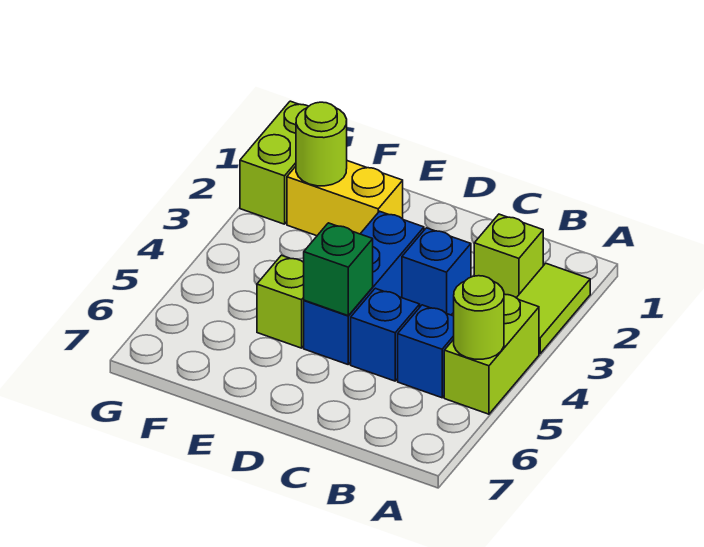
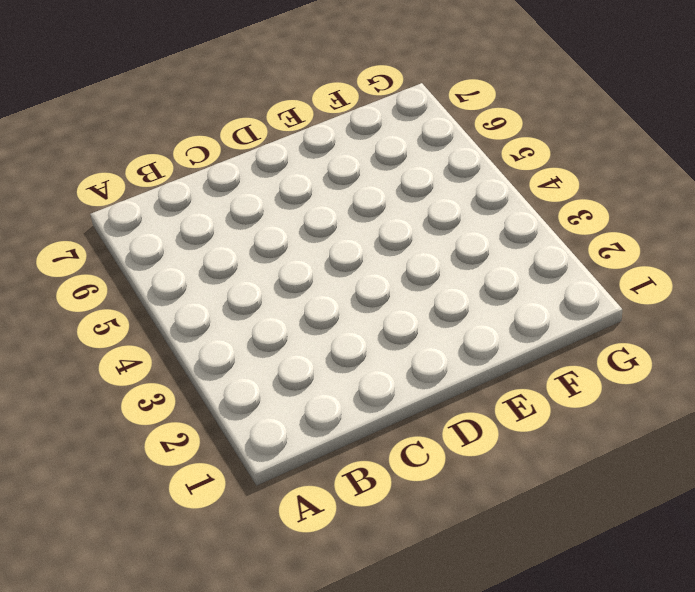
none -> lime 1x2 tile [517,263,590,354]
none -> lime 1x2 brick [444,294,539,414]
none -> lime 1x1 brick [474,214,543,298]

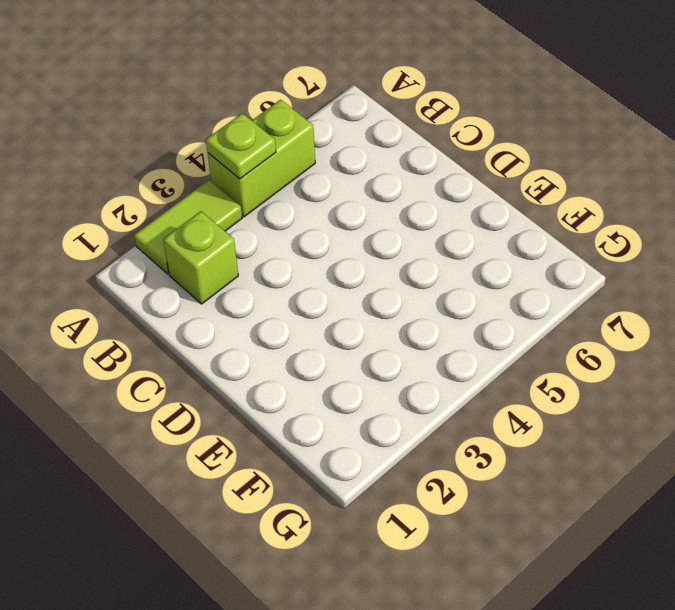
lime 1x1 plate [206,113,276,179] -> none
none -> blue 1x1 brick [398,305,454,398]
none -> blue 1x1 brick [402,228,471,315]
none -> blue 1x1 brick [351,288,420,381]

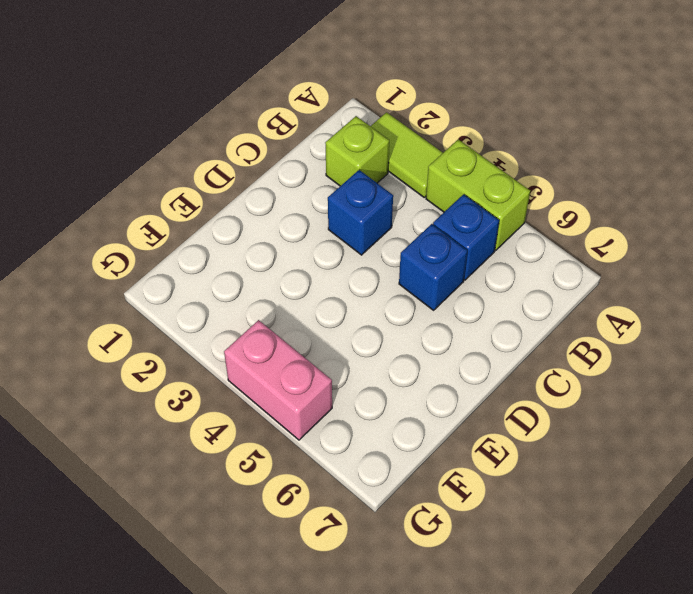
pink 1x2 brick [224,320,332,440] -> none
none -> blue 1x3 brick [304,211,424,364]
none -> yellow 1x2 brick [287,161,403,236]
none -> lime 1x1 brick [257,255,304,348]

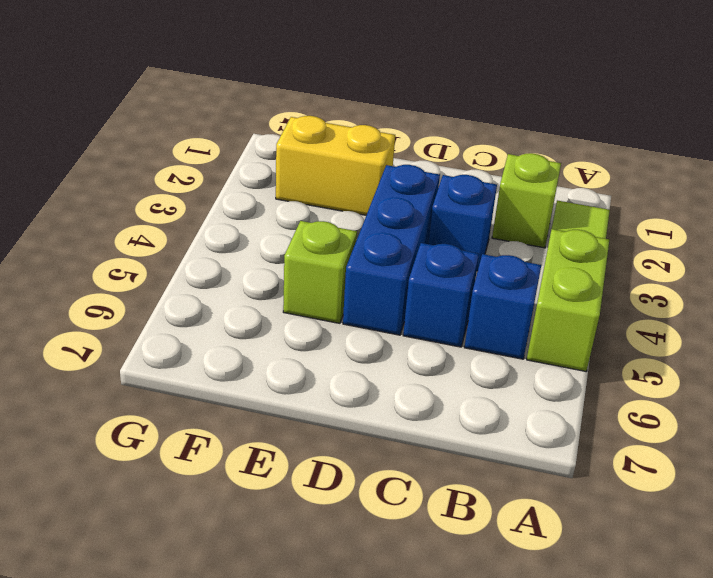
none -> lime 1x2 brick [240,101,309,224]
none -> lime 1x1 round brick [454,276,504,359]
none -> green 1x1 brick [304,223,373,316]

